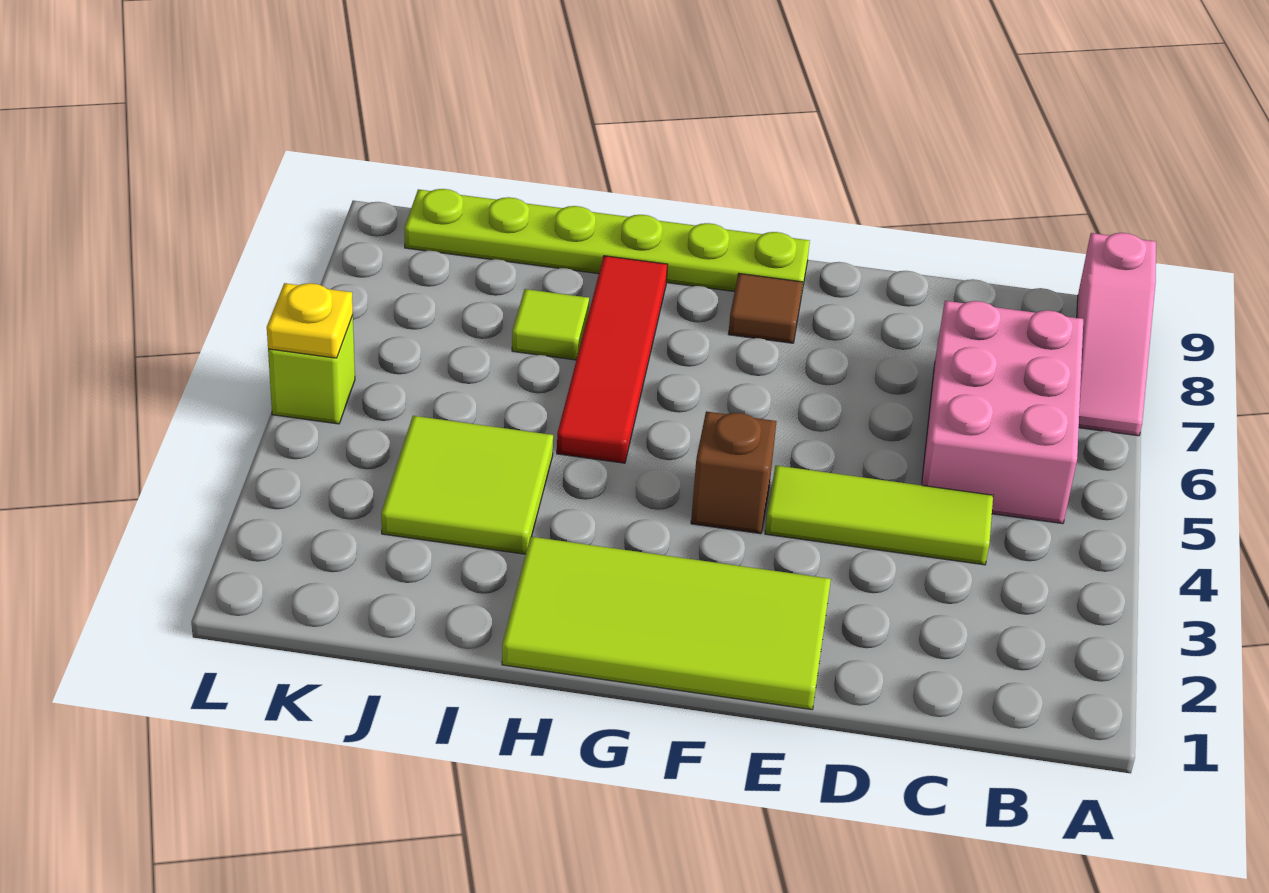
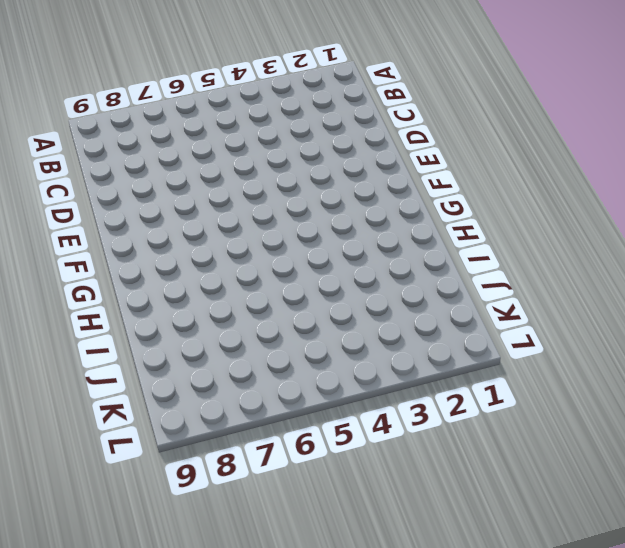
none -> pink 1x3 slope [1077,233,1156,436]
none -> pink 2x3 brick [922,301,1083,524]
none -> lime 1x3 tile [765,466,993,565]

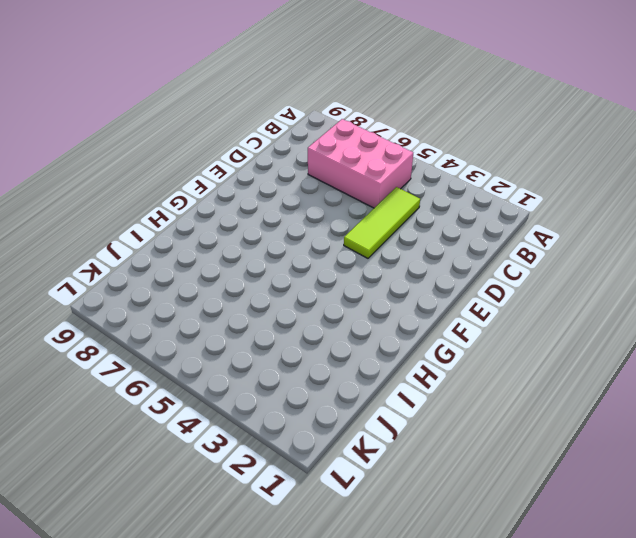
none -> pink 1x3 slope [1077,233,1156,436]
none -> lime 2x4 tile [502,537,831,710]
none -> brown 1x1 brick [691,411,777,534]

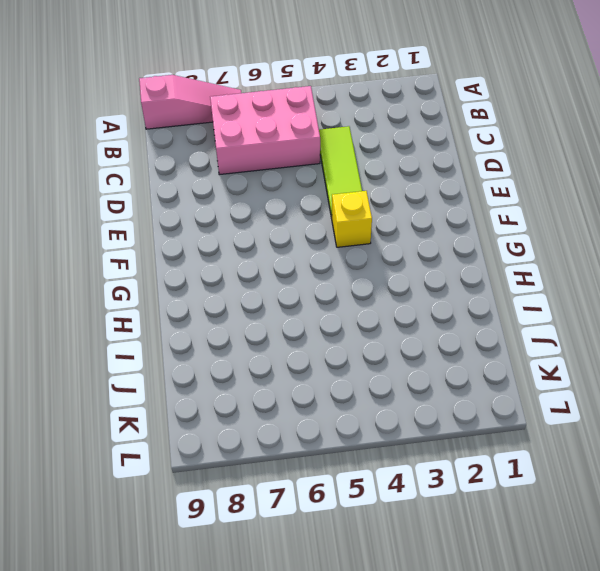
yellow 1x1 brick [332,191,372,247] -> brown 1x1 brick [691,411,777,534]
none -> lime 2x4 tile [502,537,831,710]
none -> brown 1x1 tile [728,274,803,343]
none -> lime 1x6 plate [404,189,810,296]

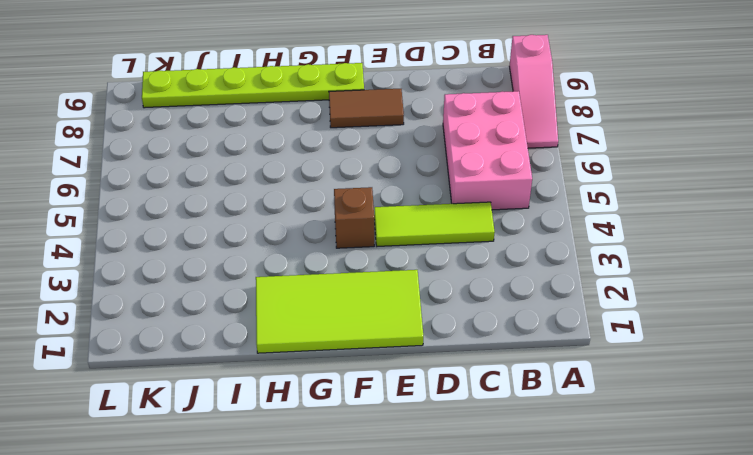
brown 1x2 tile [329,89,404,128] -> brown 1x1 tile [728,274,803,343]
none -> red 1x4 tile [557,256,668,463]
none -> lime 2x2 tile [381,416,553,554]
none -> lime 1x1 tile [512,289,589,360]

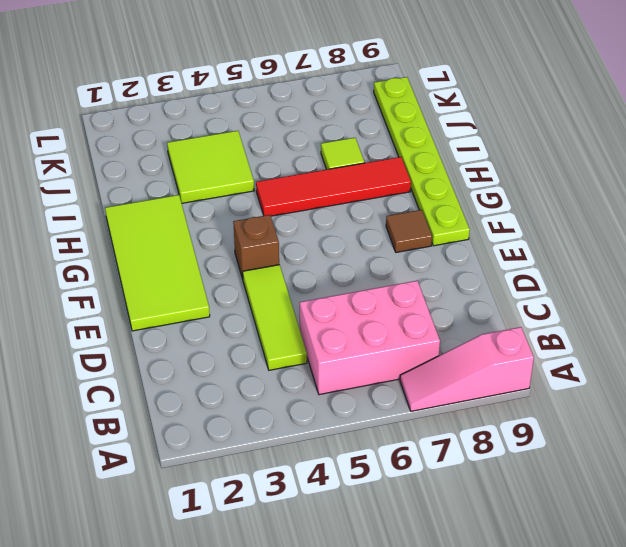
none -> lime 1x1 brick [268,315,355,424]
none -> yellow 1x1 plate [267,283,353,358]

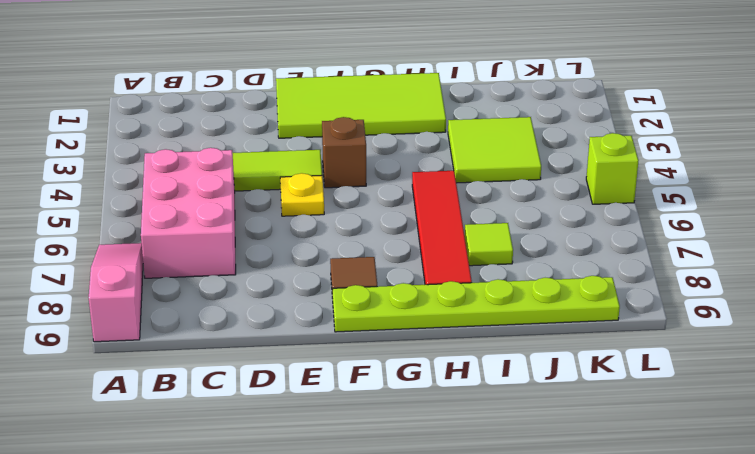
yellow 1x1 plate [280,173,324,216] -> yellow 1x1 plate moved to [267,283,353,358]

